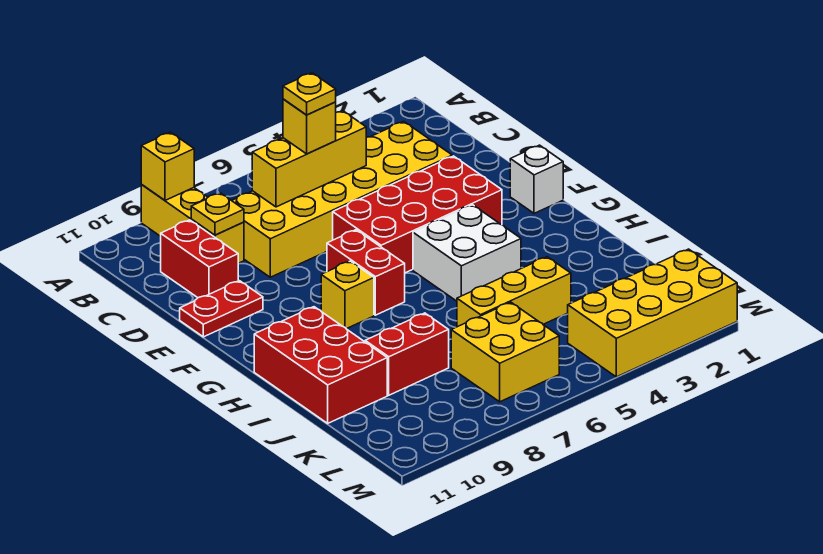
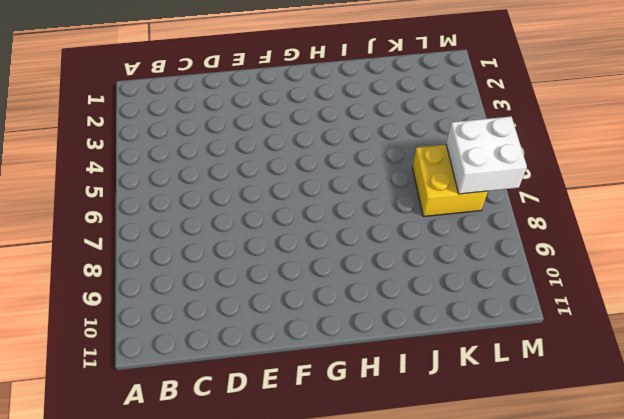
white 2x2 brick [446,117,527,194] -> white 2x2 brick moved to [413,205,521,301]
none -> yellow 1x3 brick [141,185,244,263]
none -> yellow 2x6 brick [232,121,452,277]
none -> red 1x2 brick [161,220,238,298]

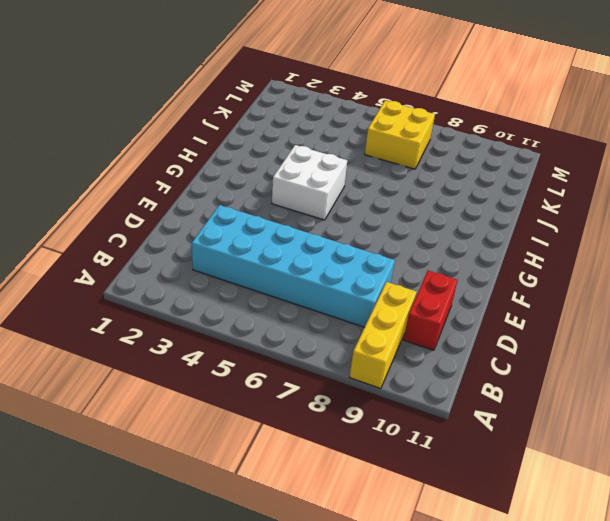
cyan 2x6 brick [192,205,395,327] -> yellow 2x6 brick [232,121,452,277]
none -> red 2x4 brick [333,156,502,273]
none -> red 1x2 plate [180,281,263,337]
none -> white 1x1 brick [510,145,563,213]

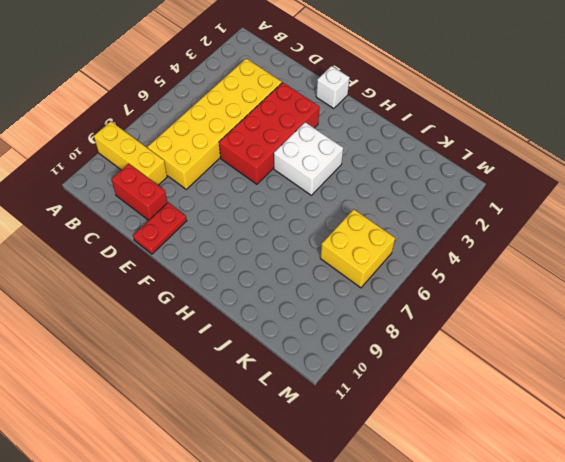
none -> red 1x2 brick [327,230,405,315]
none -> yellow 1x1 brick [321,261,374,329]
none -> red 2x3 brick [254,307,387,423]

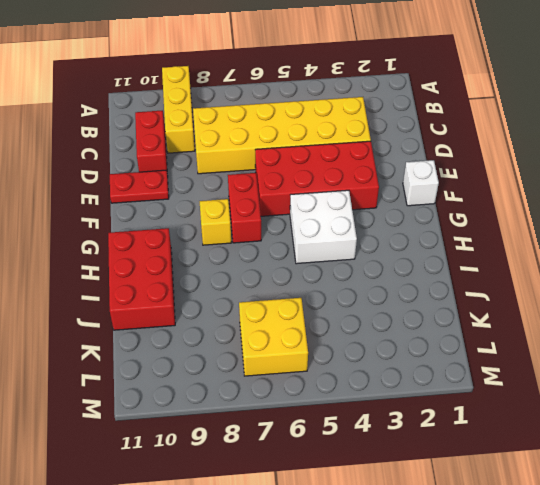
none -> yellow 1x3 brick [457,257,571,327]
none -> red 1x2 brick [365,313,449,395]
none -> yellow 2x4 brick [568,249,737,377]

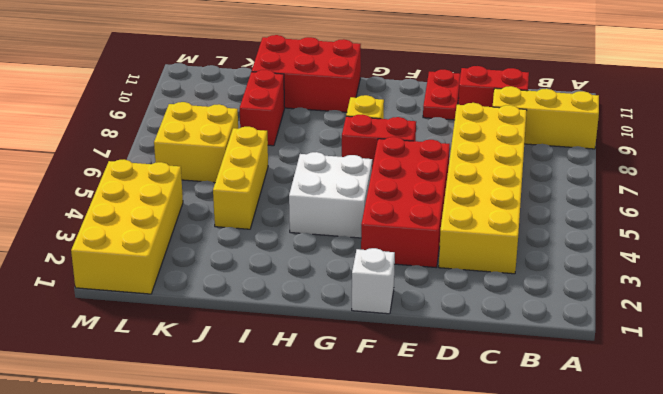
none -> yellow 1x1 brick [141,132,194,200]
none -> yellow 1x3 brick [252,111,366,207]
none -> yellow 1x1 plate [191,193,244,235]

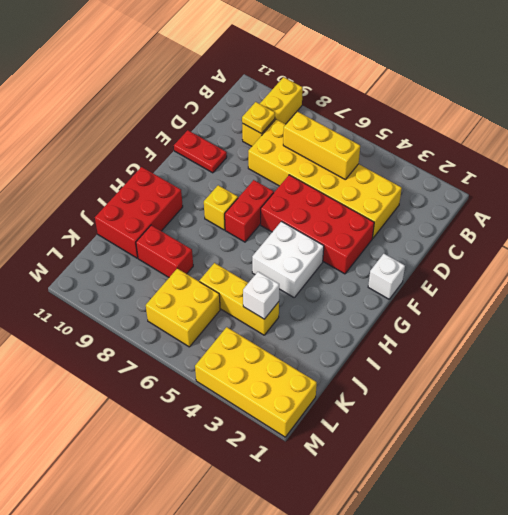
white 1x1 brick [243,272,279,319] -> none
none -> red 1x2 brick [161,220,238,298]
none -> yellow 1x1 brick [141,132,194,200]
none -> yellow 1x1 brick [283,99,336,154]

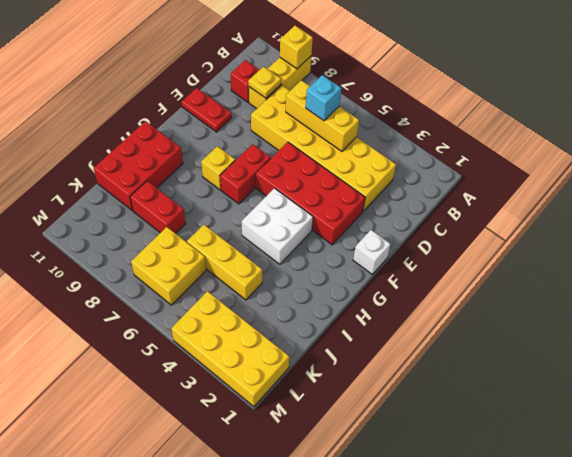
cyan 1x1 brick [306,75,341,121] -> yellow 1x1 brick [283,99,336,154]
red 1x1 brick [231,60,259,102] -> red 1x2 brick [161,220,238,298]
none -> yellow 1x1 plate [283,73,336,115]

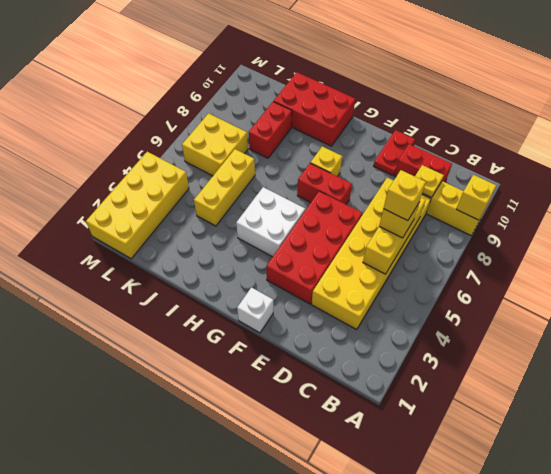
yellow 1x1 brick [384,170,426,221] -> yellow 1x1 plate [283,73,336,115]

